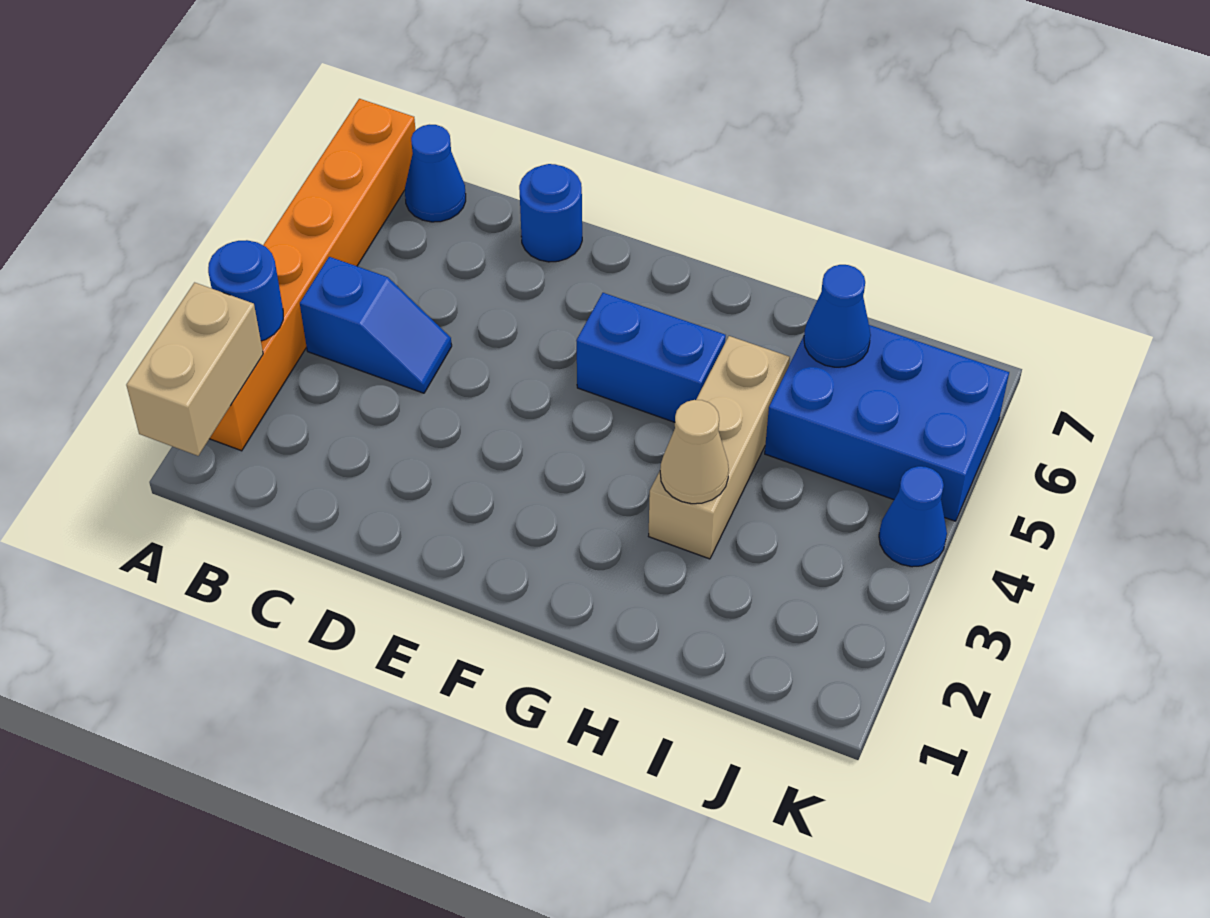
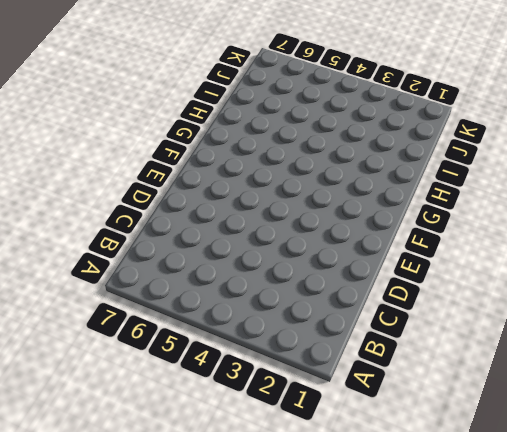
none -> orange 1x6 brick [210,99,416,451]
none -> blue 1x2 slope [300,257,452,393]
none -> blue 1x1 cone [405,125,466,222]

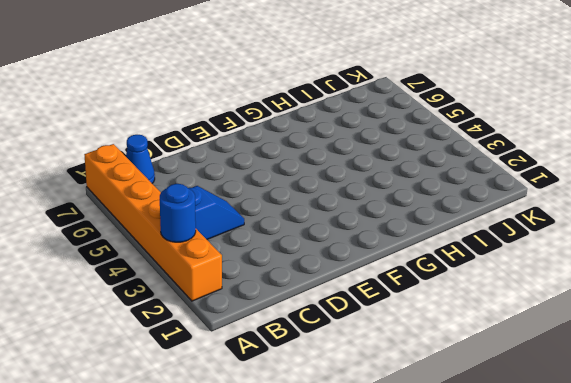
none -> blue 1x1 round brick [519,164,582,262]
none -> blue 1x2 brick [576,293,726,422]
none -> tan 1x3 brick [649,336,790,559]

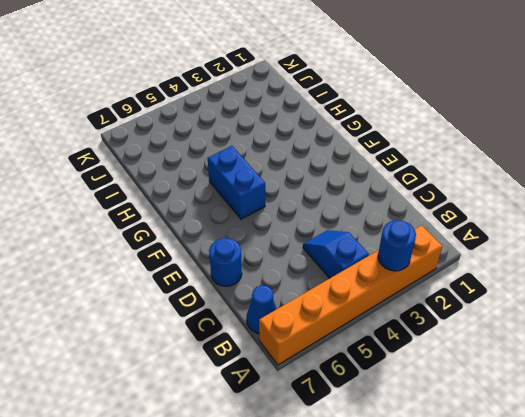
none -> tan 1x3 brick [649,336,790,559]
none -> blue 2x3 brick [765,325,1009,521]
none -> blue 1x1 cone [879,466,947,567]

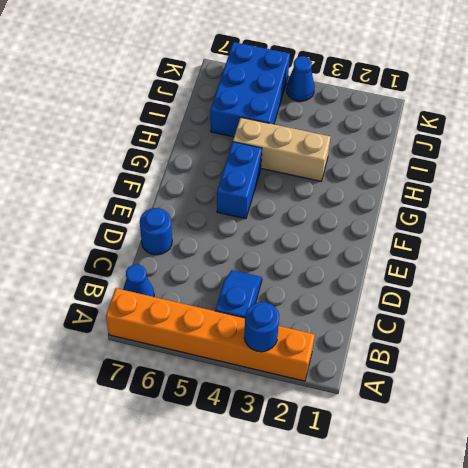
none -> tan 1x2 brick [126,283,263,456]
none -> tan 1x1 cone [660,400,729,504]
none -> blue 1x1 cone [804,265,871,367]

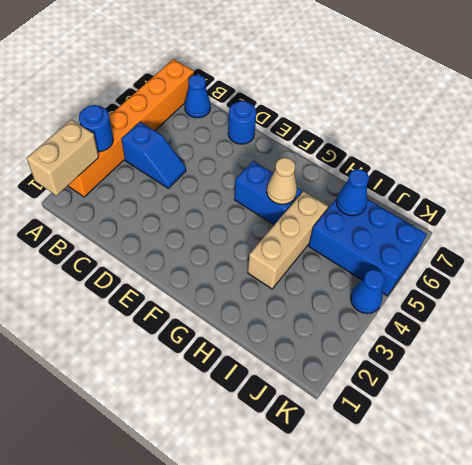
tan 1x1 cone [267,158,297,204] -> tan 1x1 cone moved to [660,400,729,504]

